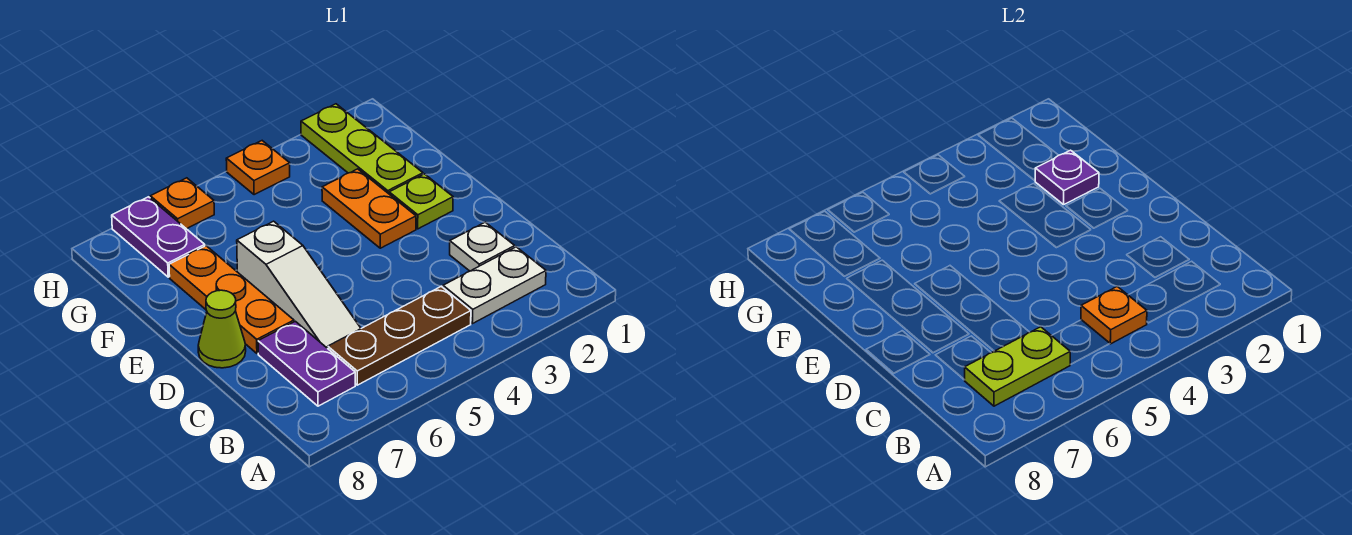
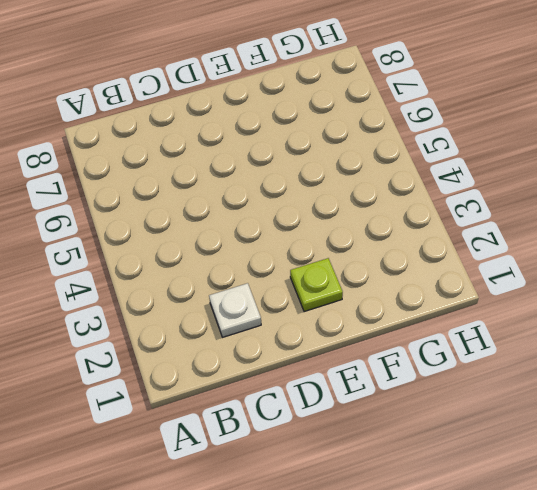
none -> white 1x2 plate [443,247,546,324]
none -> brown 1x3 plate [328,286,471,385]
none -> purple 1x2 plate [258,321,355,406]

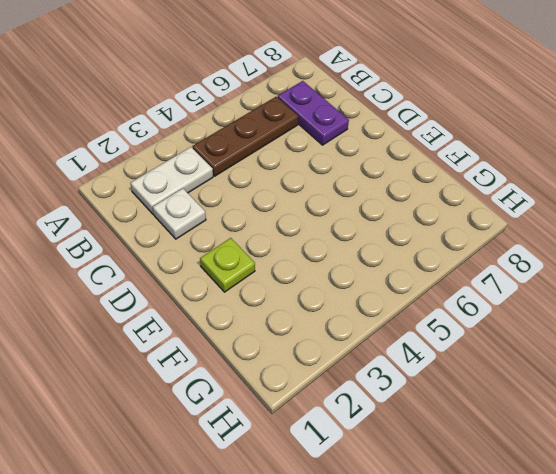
none -> white 1x3 slope [237,221,361,348]
none -> orange 1x3 plate [169,246,294,353]
none -> lime 1x1 cone [198,290,246,368]

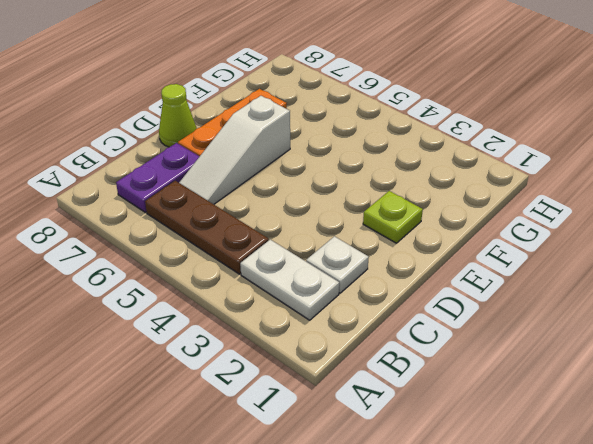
none -> orange 1x2 plate [322,169,416,248]
none -> lime 1x3 plate [301,104,423,194]
none -> purple 1x2 plate [112,197,205,277]

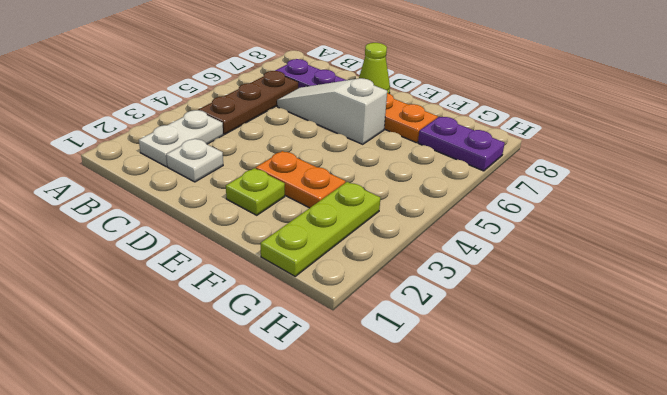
lime 1x3 plate [261,182,380,276] -> lime 1x3 plate turned to [301,104,423,194]
none -> orange 1x1 plate [226,141,290,195]
none -> orange 1x1 plate [150,178,214,229]
none -> orange 1x1 plate [1081,286,1147,344]

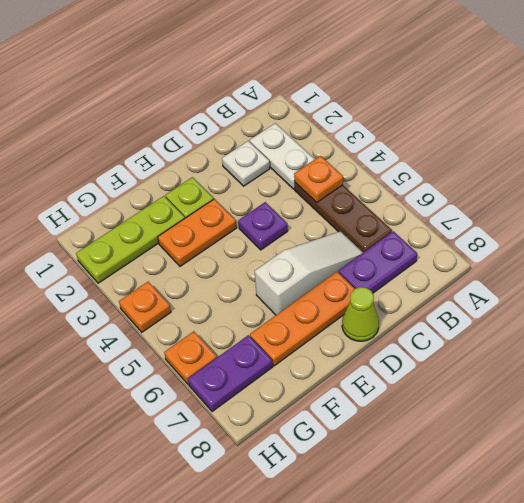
purple 1x1 plate [238,202,288,250] -> purple 1x1 plate moved to [1035,150,1099,205]
none -> lime 1x2 plate [965,327,1071,406]

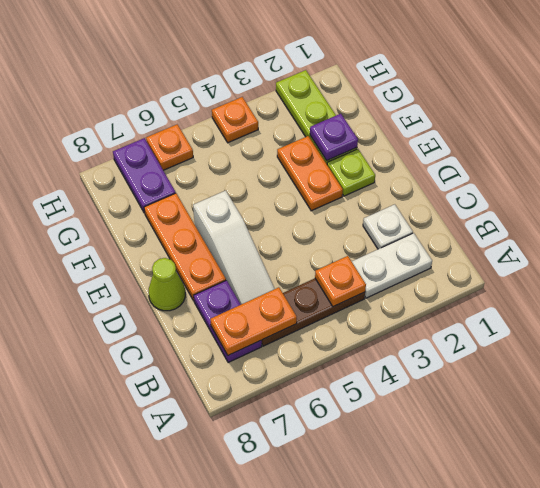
orange 1x2 plate [210,287,297,355] -> lime 1x2 plate [965,327,1071,406]

